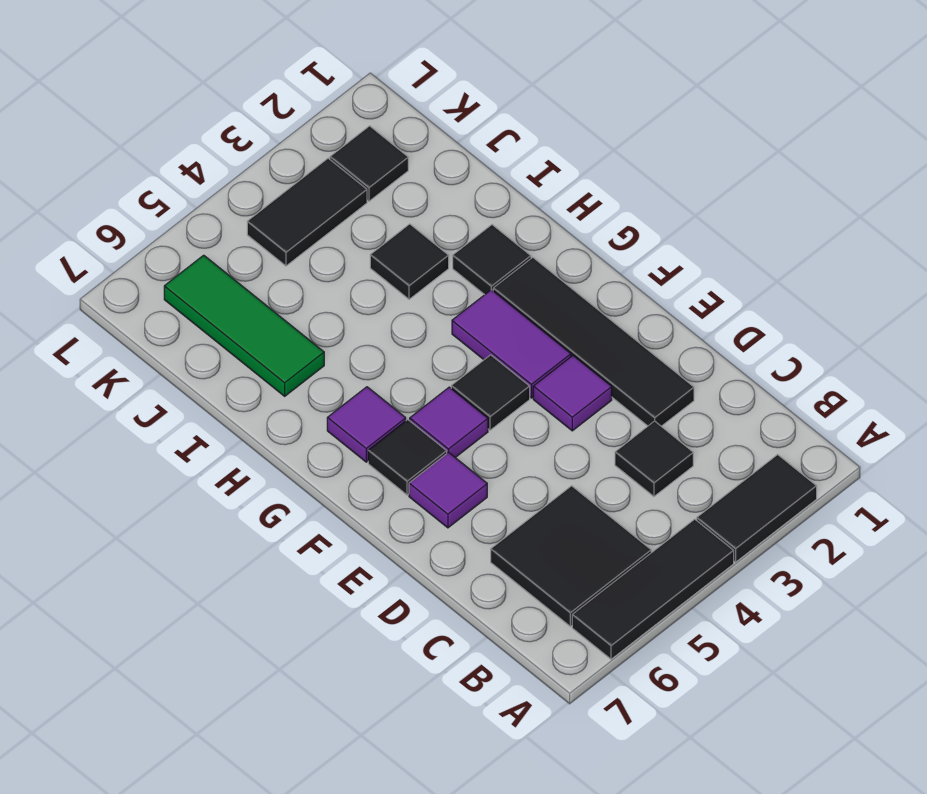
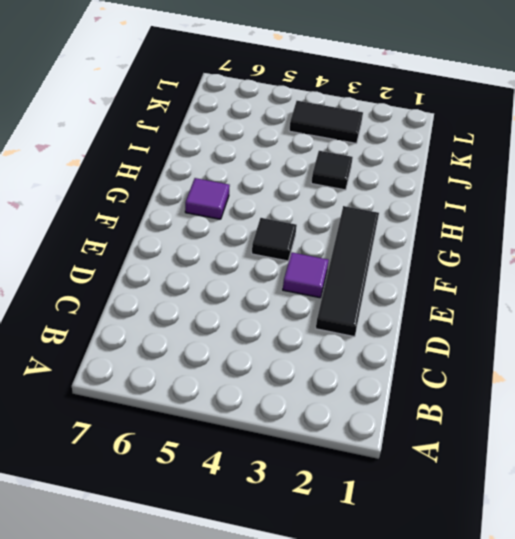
none -> black 1x2 tile [697,455,817,562]
none -> black 1x3 tile [572,519,734,659]
none -> black 2x2 tile [491,486,651,626]

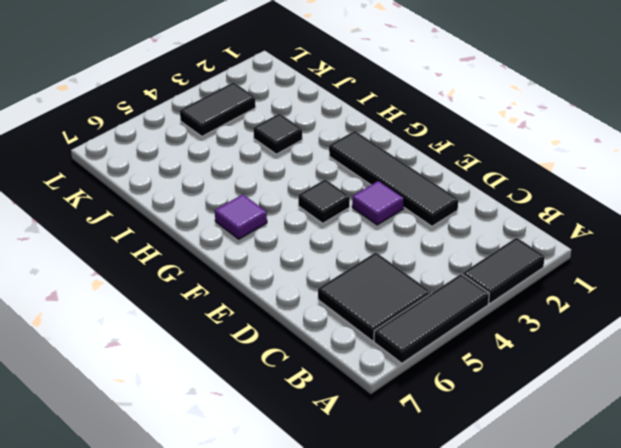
none -> black 1x1 tile [615,421,693,496]
none -> purple 1x1 tile [409,452,487,528]
none -> purple 1x2 tile [452,290,571,398]

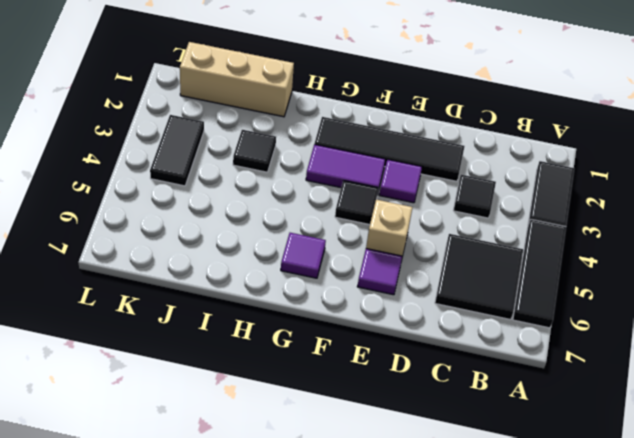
tan 1x1 brick [366,199,413,257] -> none
tan 1x3 brick [180,42,294,117] -> none
none -> purple 1x1 tile [410,387,488,458]
none -> black 1x1 tile [368,420,447,495]
none -> black 1x1 tile [453,225,531,295]

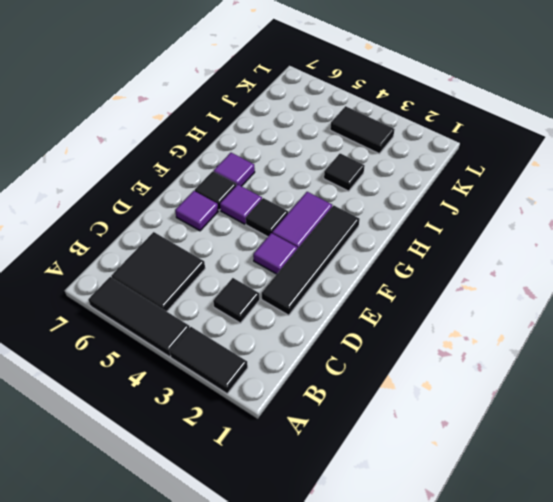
none -> black 1x1 tile [453,225,531,295]
none -> green 1x3 tile [164,255,324,396]
none -> black 1x1 tile [330,126,408,201]

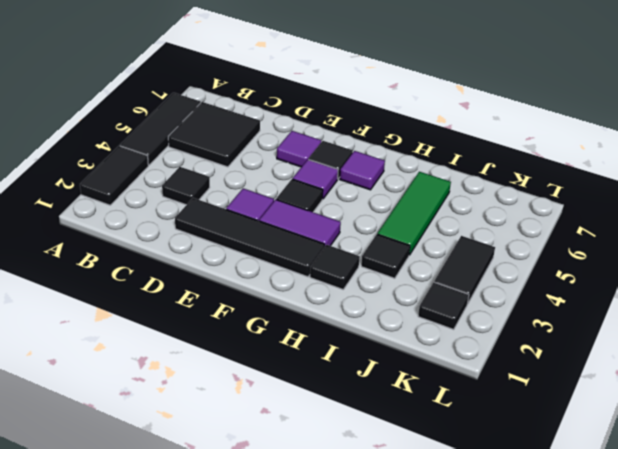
green 1x3 tile [377,172,451,255] -> green 1x3 tile turned to [164,255,324,396]

